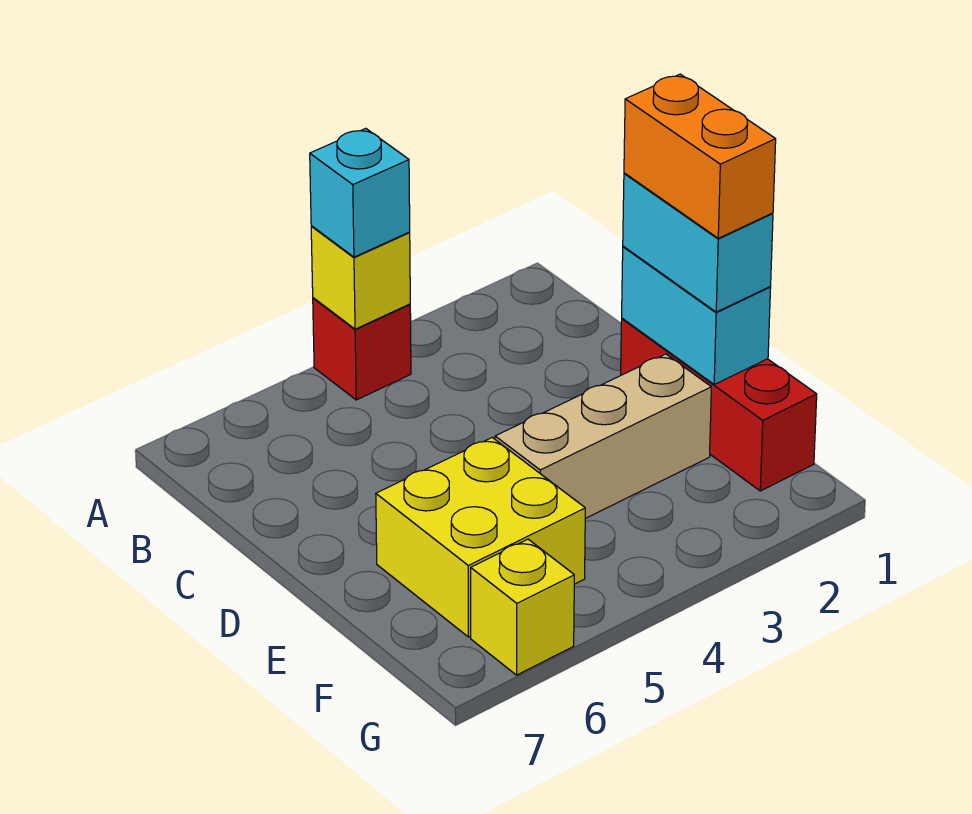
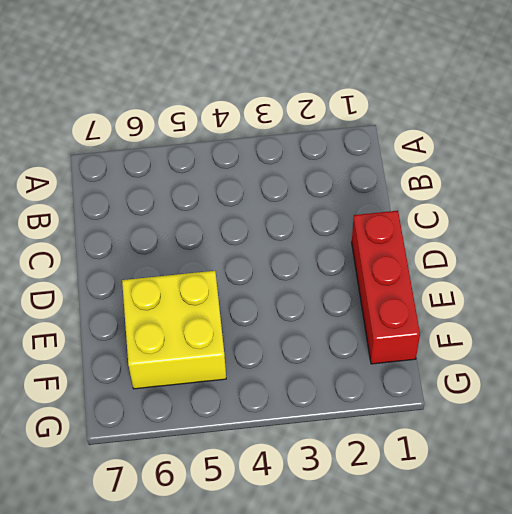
none -> red 1x1 brick [313,298,411,400]
none -> tan 1x3 brick [495,354,711,519]

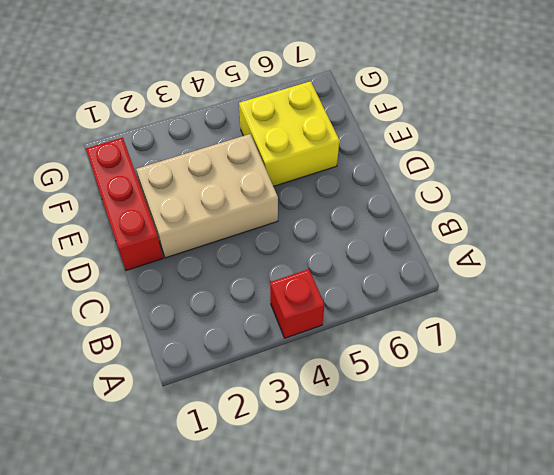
tan 2x3 brick [136,134,278,258] -> tan 1x3 brick [495,354,711,519]
none -> yellow 1x1 brick [471,539,574,675]
none -> yellow 1x1 brick [311,226,410,329]

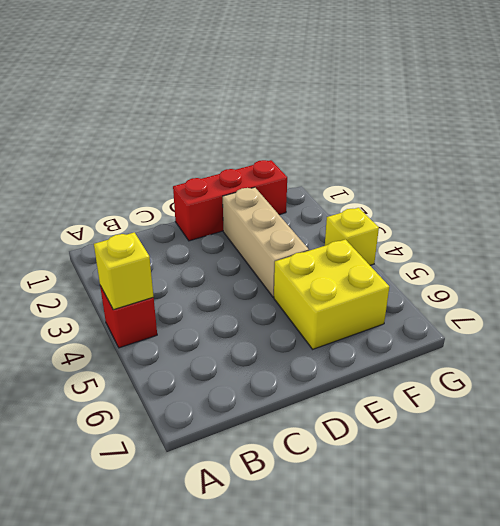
yellow 1x1 brick [325,208,379,265] -> yellow 1x1 brick moved to [471,539,574,675]
none -> cyan 1x2 brick [622,246,771,384]
none -> cyan 1x1 brick [310,128,410,257]

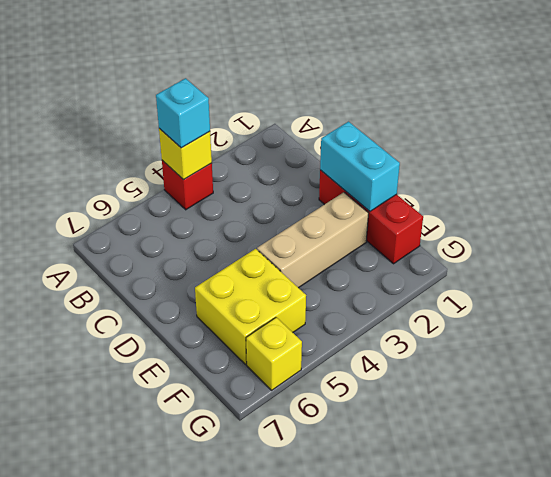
none -> cyan 1x2 brick [623,173,773,312]
none -> orange 1x2 brick [624,74,776,238]

